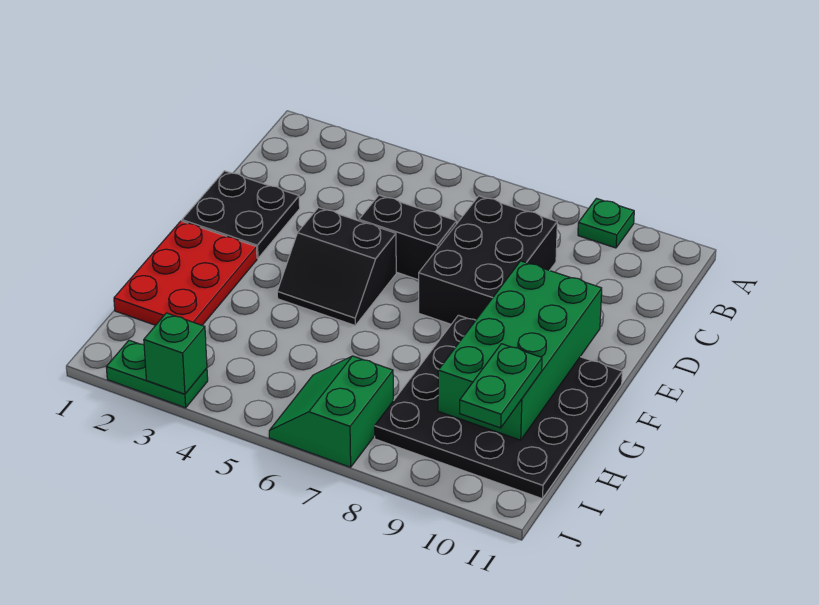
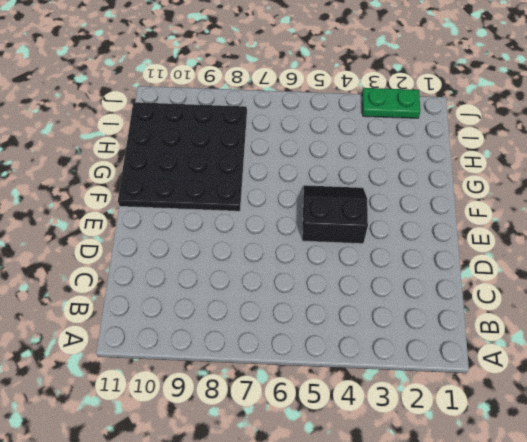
none -> green 1x1 plate [578,199,634,248]
none -> black 2x3 brick [419,196,557,324]
none -> black 2x2 plate [182,171,300,258]

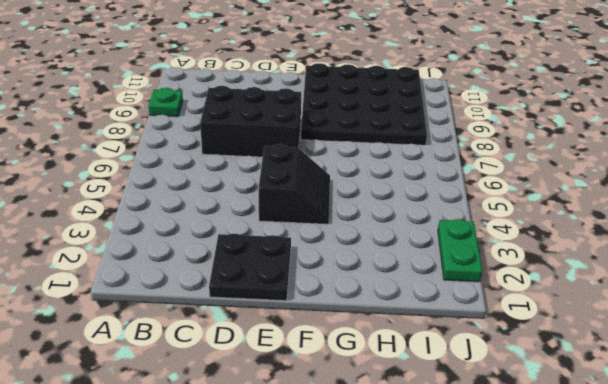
none -> black 1x2 brick [359,195,457,280]
none -> red 2x3 plate [114,221,257,325]
none -> green 2x2 slope [269,356,393,467]

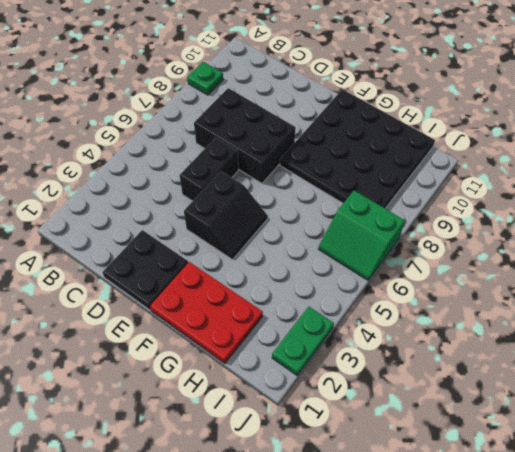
none -> green 2x4 brick [438,261,602,440]
none -> green 1x1 brick [144,313,207,394]
none -> green 1x2 plate [460,344,542,428]

